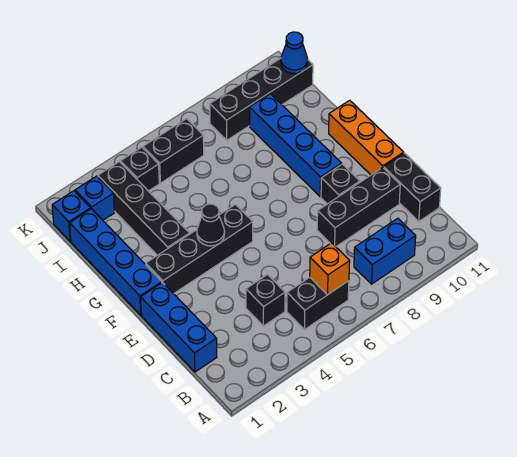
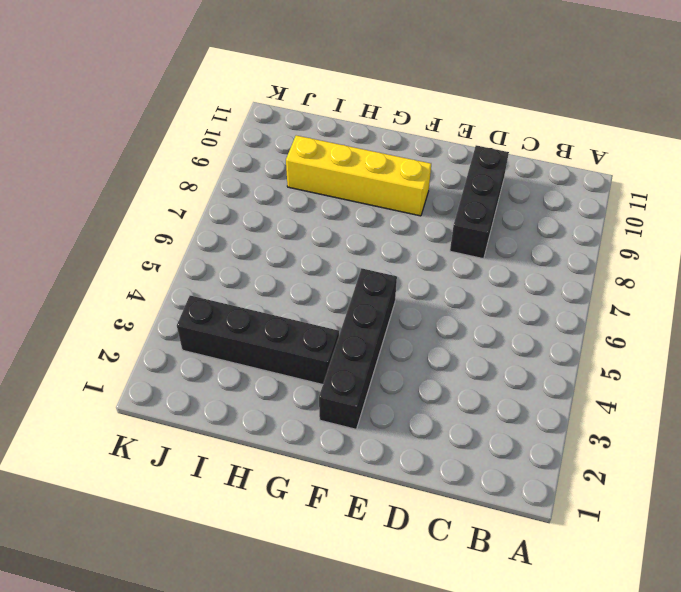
yellow 1x4 brick [286,135,431,216] -> blue 1x4 brick [249,94,342,197]
none -> black 1x2 brick [287,277,349,330]
none -> blue 1x2 brick [354,218,416,284]
none -> blue 1x3 brick [141,283,217,372]

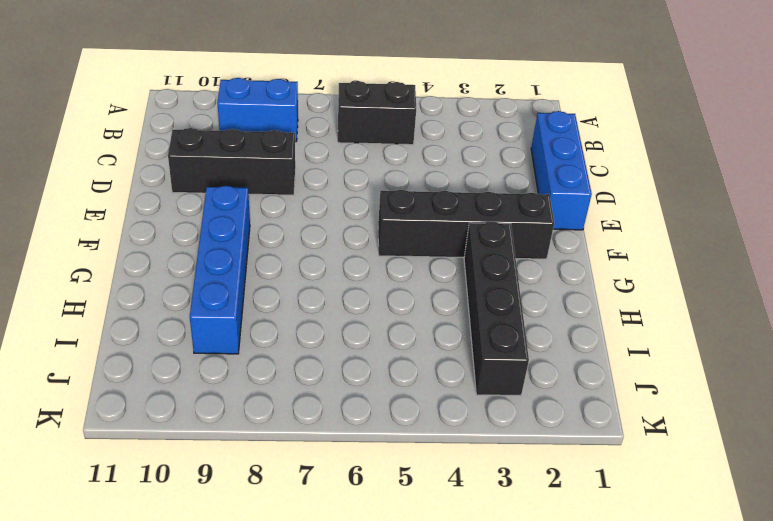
none -> black 1x1 brick [246,275,285,326]
none -> black 1x2 brick [384,153,441,221]
none -> black 1x1 brick [321,164,360,204]

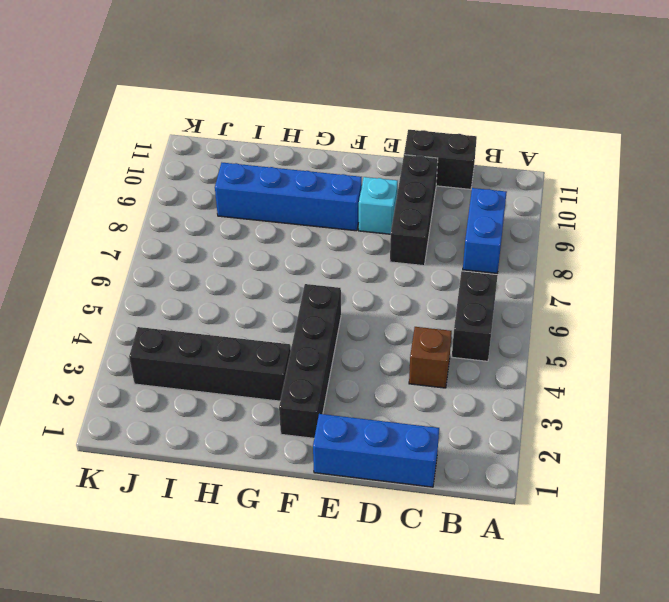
brown 1x1 brick [409,327,452,388] -> black 1x1 brick [246,275,285,326]
cyan 1x1 brick [359,177,398,234] -> black 1x1 brick [321,164,360,204]
none -> orange 1x3 brick [329,100,404,175]
none -> blue 1x4 brick [70,209,162,315]
none -> blue 1x1 brick [52,191,91,241]

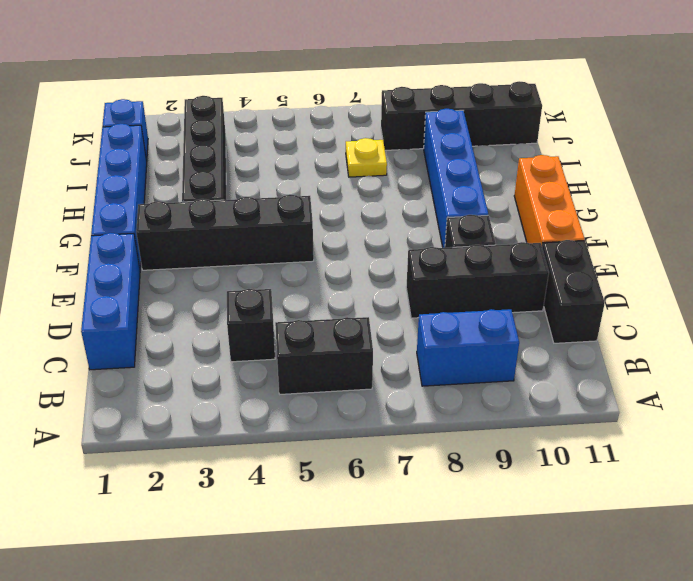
yellow 1x1 plate [346,138,387,177] -> none
none -> blue 1x1 brick [75,176,114,220]
none -> black 1x1 brick [121,147,159,191]
none -> black 1x2 brick [143,119,204,183]

